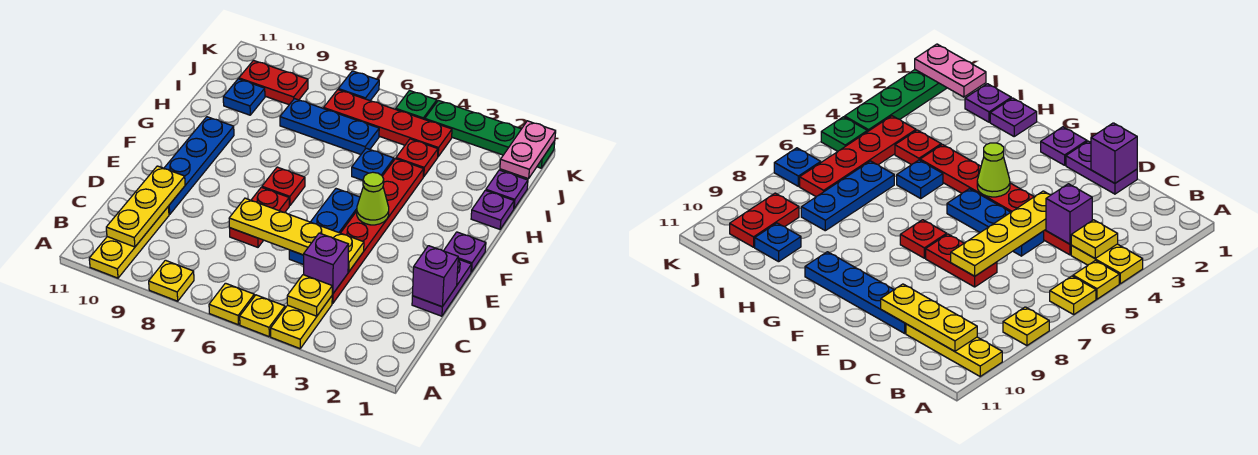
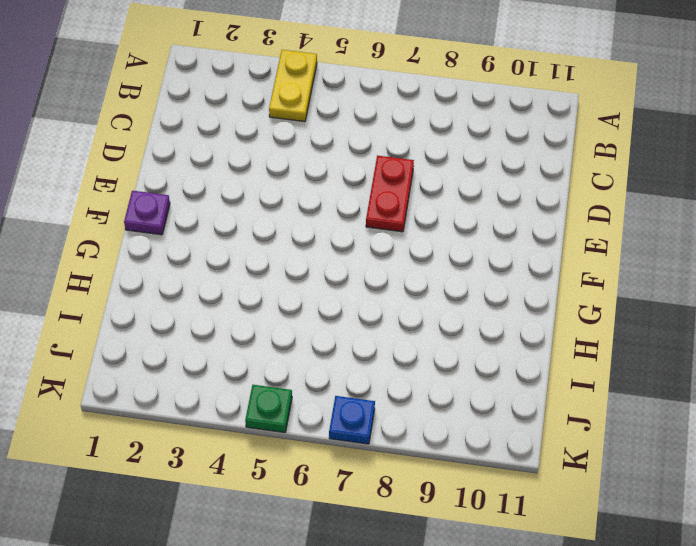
none -> yellow 1x1 plate [240,295,285,337]
none -> yellow 1x1 plate [209,283,254,325]
none -> yellow 1x1 plate [149,260,194,301]
none -> yellow 1x3 plate [89,207,169,278]

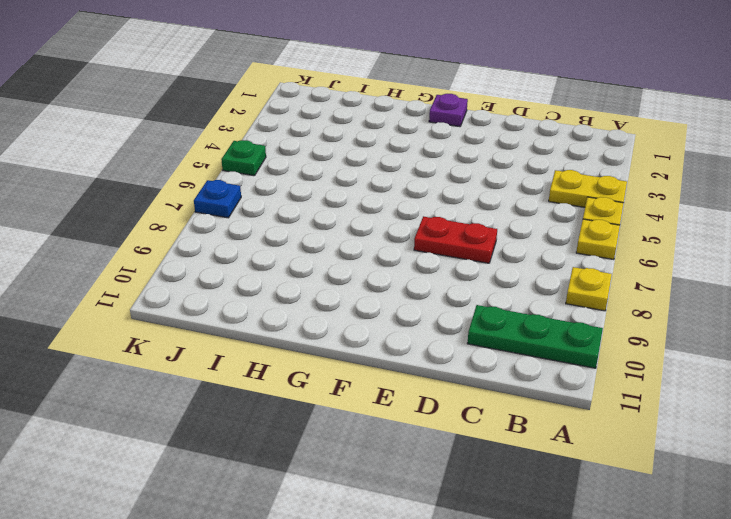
green 1x3 plate [467,305,603,368] -> yellow 1x3 plate [89,207,169,278]
none -> red 1x6 plate [332,159,424,303]
none -> purple 1x2 plate [412,259,471,316]
none -> blue 1x3 plate [289,189,360,265]
none -> blue 1x4 plate [164,117,234,214]

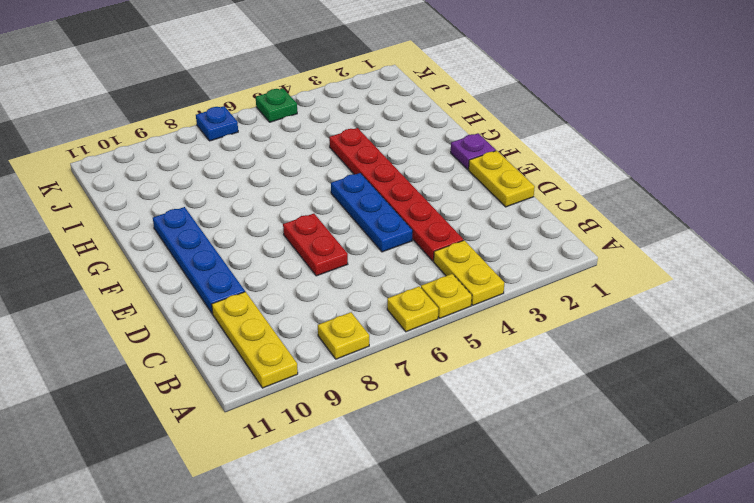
yellow 1x2 plate [469,151,535,207] -> purple 1x2 plate [412,259,471,316]
none -> red 1x1 plate [262,167,305,206]
none -> purple 1x1 plate [471,190,514,229]
none -> blue 1x1 plate [352,148,394,180]
none -> purple 1x1 plate [486,170,528,208]

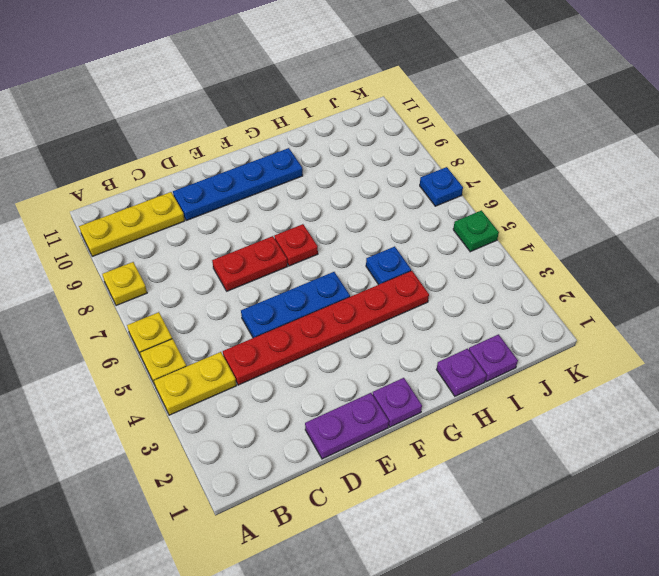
none -> red 1x1 plate [396,139,438,177]
none -> blue 1x3 plate [280,99,379,154]
none -> blue 1x1 plate [223,79,265,115]
none -> red 1x4 plate [324,90,452,156]

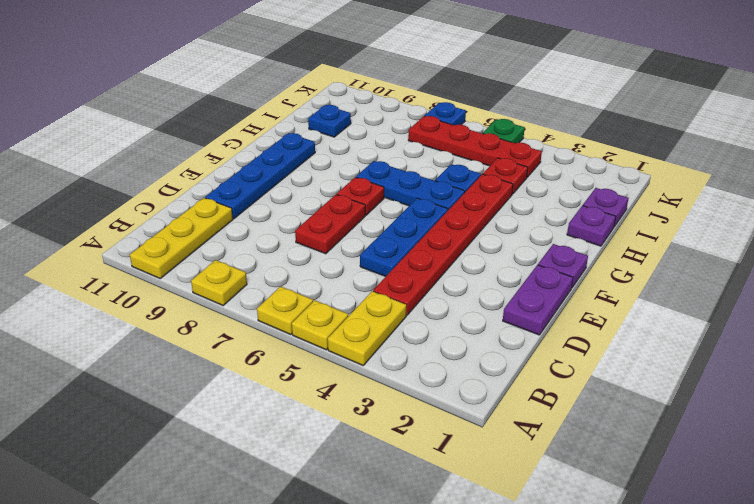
blue 1x3 plate [356,161,465,210] -> blue 1x3 plate moved to [280,99,379,154]
none -> red 1x2 plate [239,60,308,105]
none -> green 1x4 plate [425,100,555,168]
none -> yellow 1x1 plate [287,275,332,316]
none -> yellow 1x3 plate [106,166,185,247]

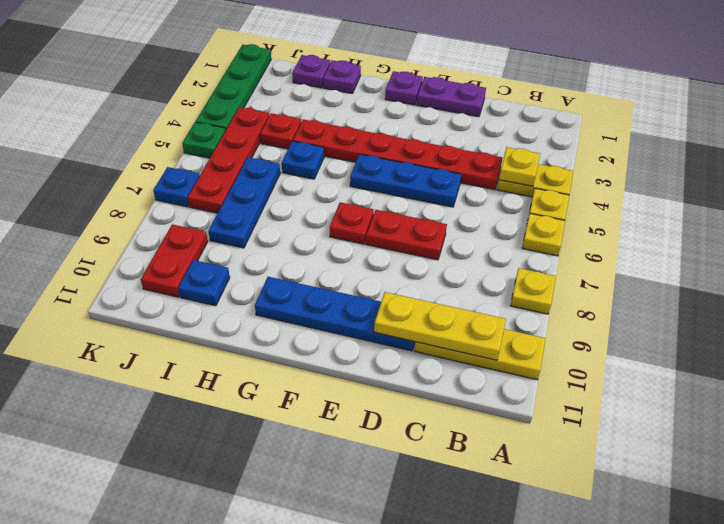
none -> purple 1x1 brick [304,233,348,294]
none -> purple 1x1 brick [412,246,458,307]
none -> yellow 1x4 plate [229,198,364,272]
none -> lime 1x1 cone [357,172,389,225]

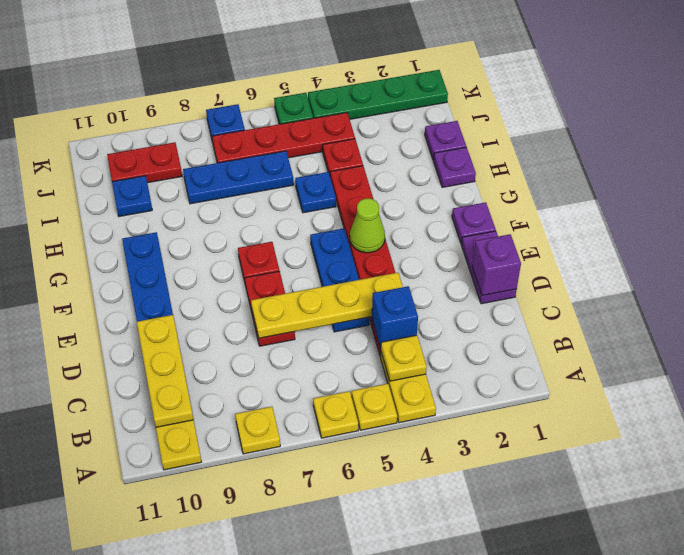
blue 1x1 brick [372,286,418,349] -> purple 1x1 brick [304,233,348,294]
none -> pink 1x2 plate [500,121,556,179]

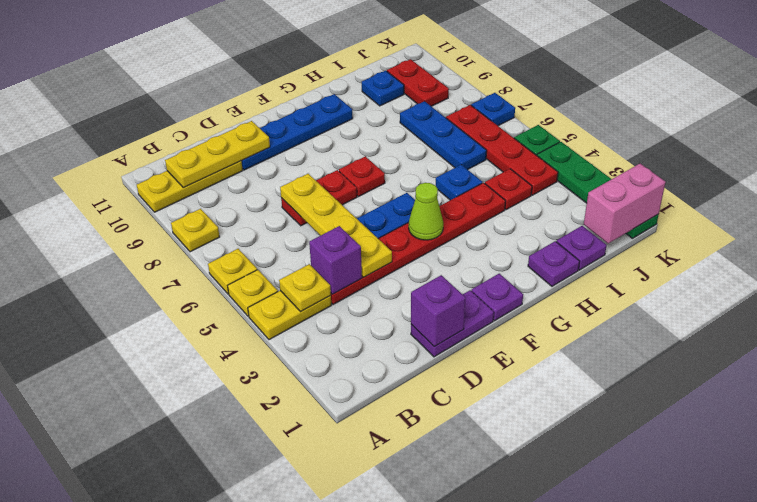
pink 1x2 brick [584,164,665,244] -> pink 1x2 plate [500,121,556,179]

